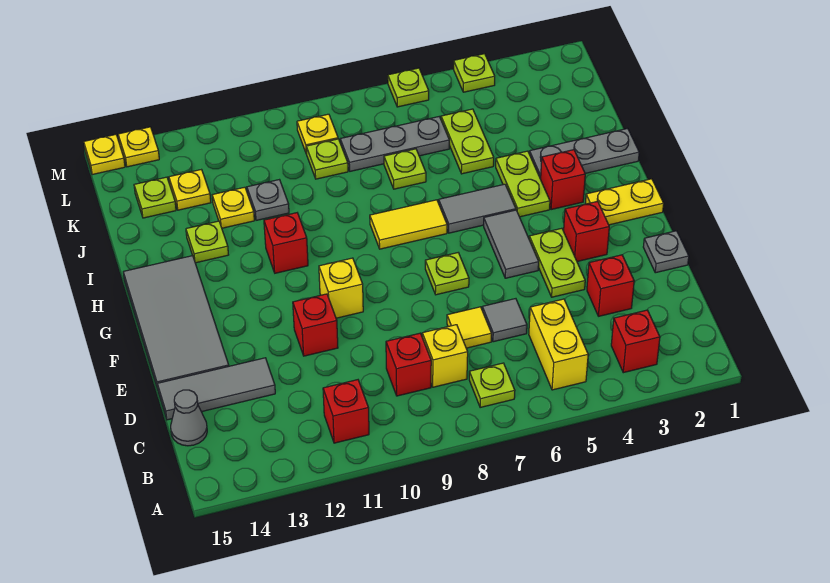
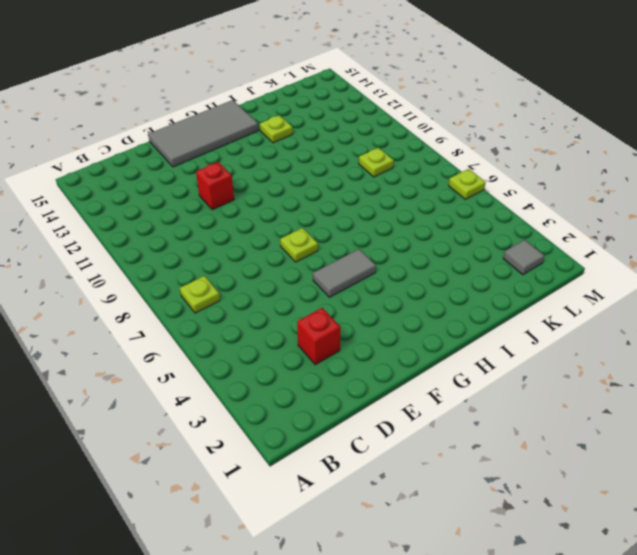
grey 1x1 tile [503,240,544,275] -> grey 1x1 tile moved to [482,299,527,342]
none -> red 1x1 brick [611,310,660,373]
none -> yellow 1x2 brick [529,299,588,390]
none -> red 1x1 brick [323,380,369,443]
none -> yellow 1x1 brick [422,325,468,387]

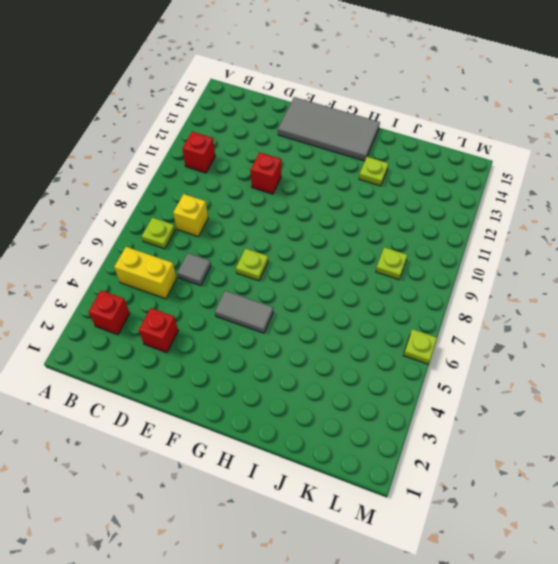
none -> red 1x1 brick [386,333,431,396]
none -> grey 1x1 cone [171,390,207,446]
none -> yellow 1x1 tile [447,307,492,348]
none -> grey 1x3 tile [157,358,275,420]

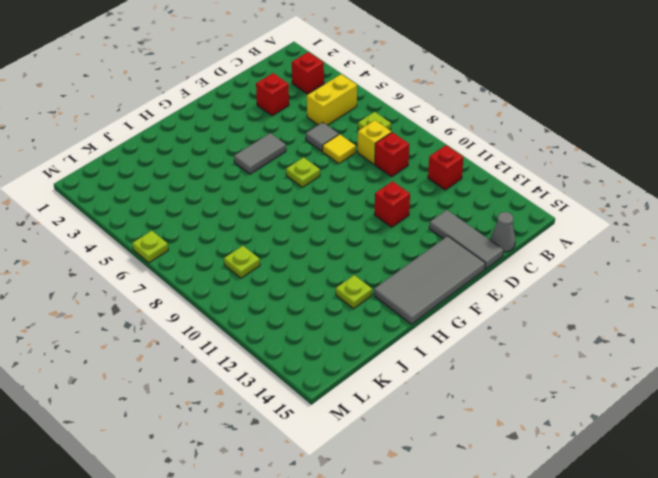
none -> grey 1x1 plate [643,231,689,273]
none -> lime 1x2 plate [529,228,585,297]
none -> red 1x1 brick [564,201,609,261]
none -> yellow 1x1 brick [319,258,363,318]

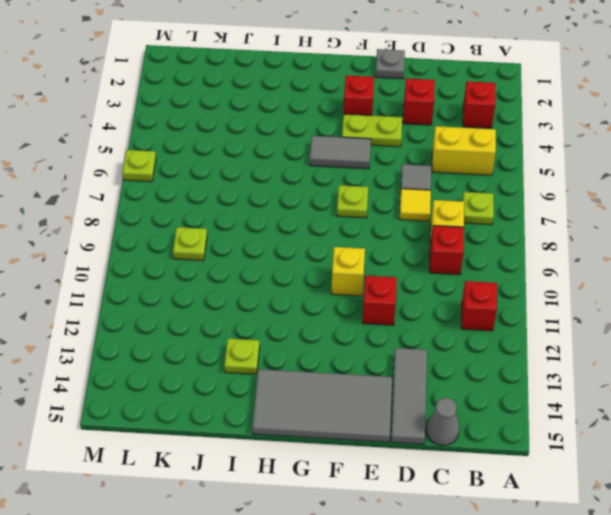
none -> yellow 1x2 plate [586,179,664,225]
none -> red 1x1 brick [541,150,585,210]
none -> lime 1x2 plate [496,151,550,217]
none -> grey 1x2 tile [439,184,516,233]

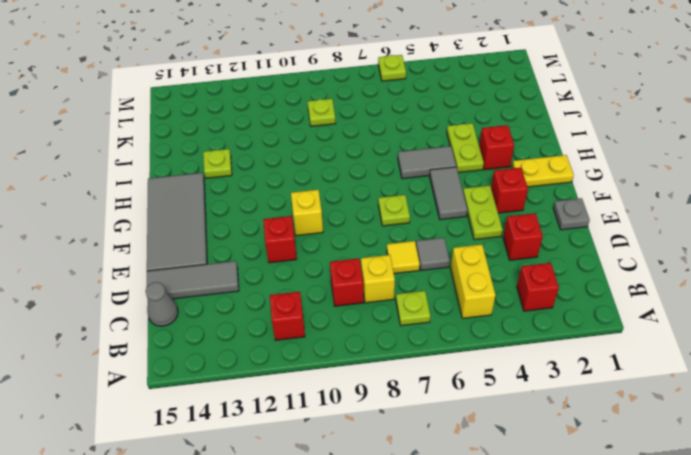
none -> yellow 1x2 tile [370,200,447,249]
none -> red 1x1 brick [264,213,308,273]
none -> grey 1x3 plate [529,129,639,179]
none -> lime 1x2 plate [441,109,494,174]

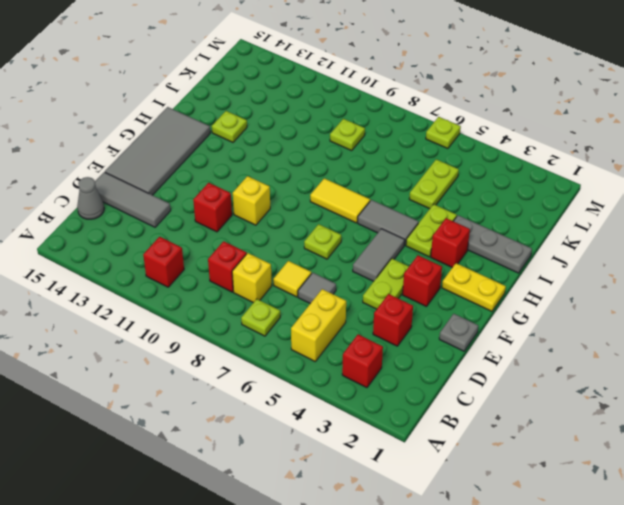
none -> red 1x1 brick [264,213,308,273]
none -> lime 1x1 plate [384,149,426,189]
none -> grey 1x1 plate [247,180,289,220]
none -> yellow 1x1 plate [212,187,254,228]

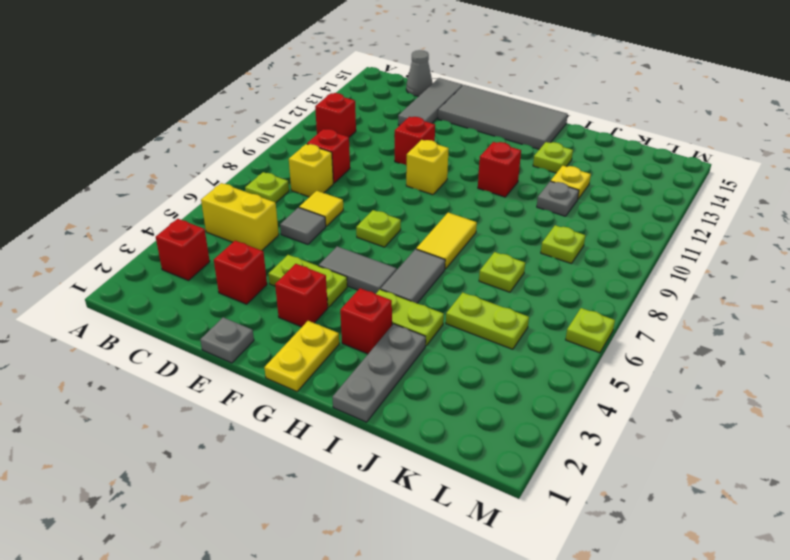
none -> grey 1x3 plate [340,117,449,171]
none -> yellow 1x1 plate [169,170,211,210]
none -> lime 1x1 plate [134,177,176,218]
none -> yellow 1x1 plate [297,114,338,154]

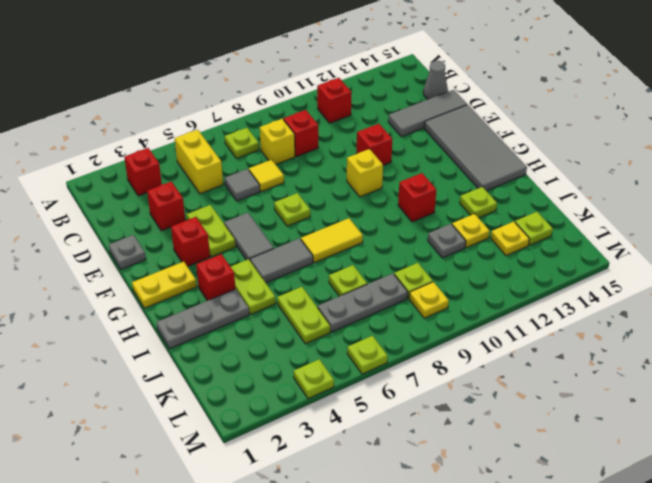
none -> yellow 1x1 plate [118,127,159,167]
none -> yellow 1x1 plate [84,135,125,175]

